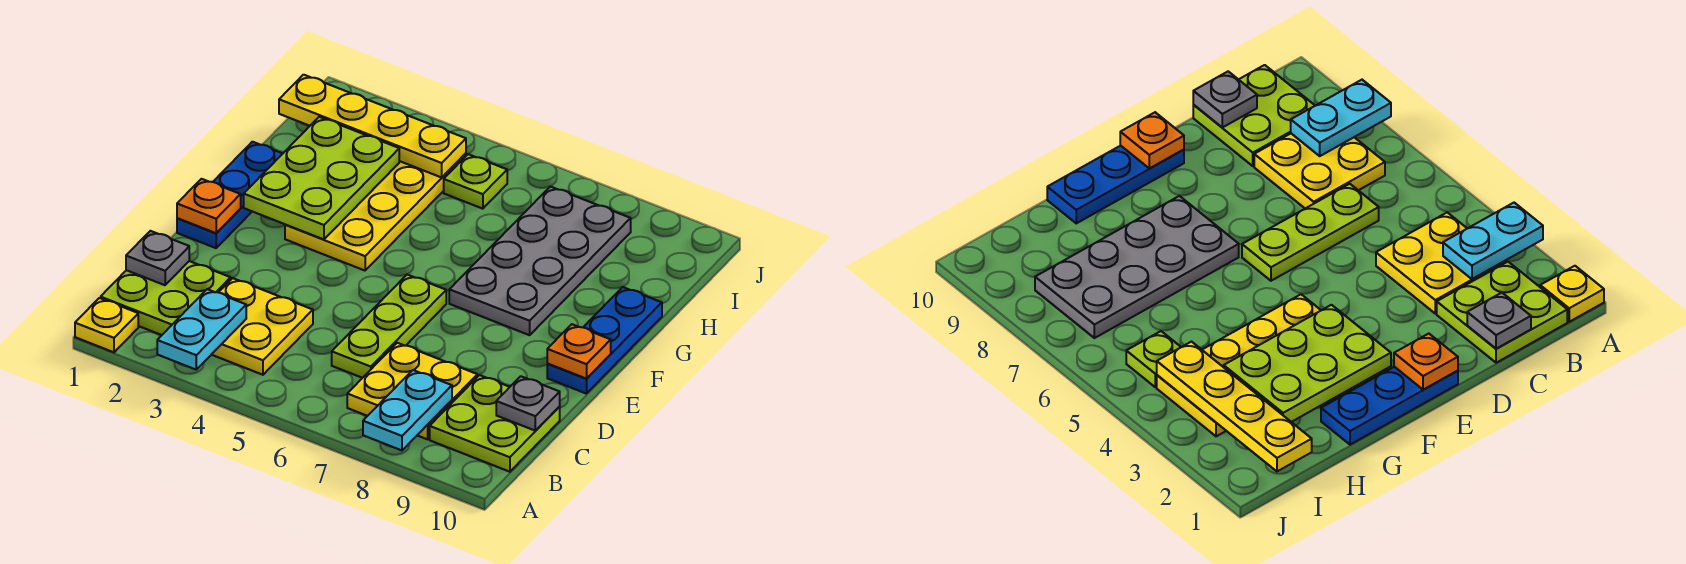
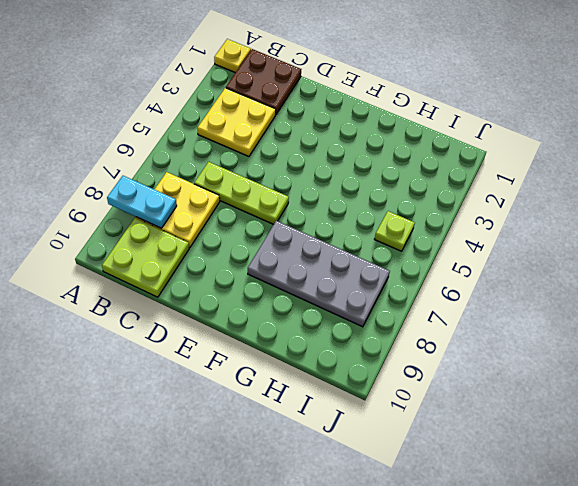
brown 2x2 plate [226,49,301,115] -> lime 2x2 plate [101,261,231,335]
none -> blue 1x3 plate [177,142,283,248]
none -> blue 1x3 plate [547,287,662,394]
none -> yellow 2x4 plate [285,153,466,271]

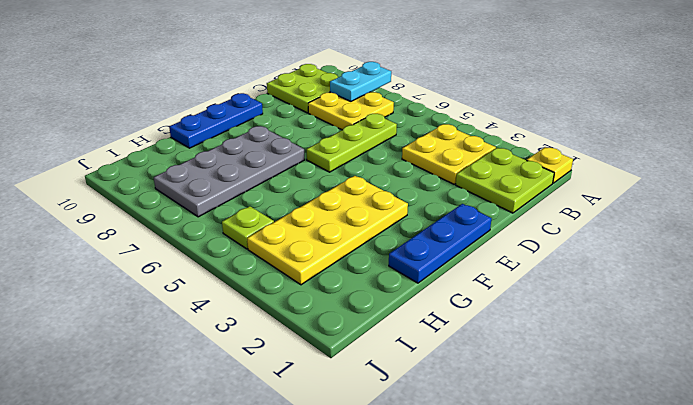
none -> cyan 1x2 plate [157,289,246,369]
none -> grey 1x1 plate [126,231,189,285]
none -> grey 1x1 plate [496,376,560,430]

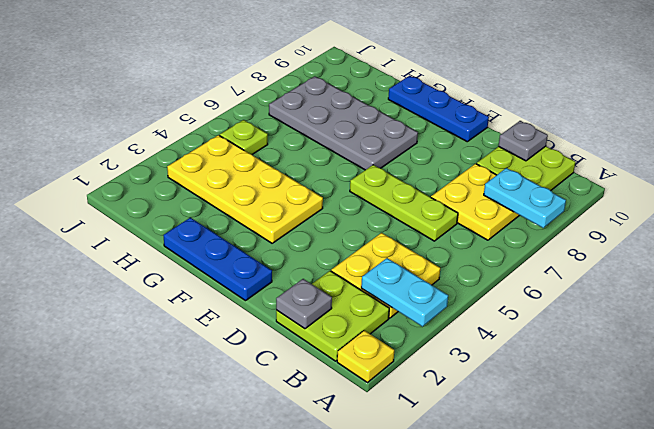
none -> orange 1x1 plate [177,179,241,233]
none -> orange 1x1 plate [547,324,611,379]
none -> lime 2x3 plate [244,117,399,239]

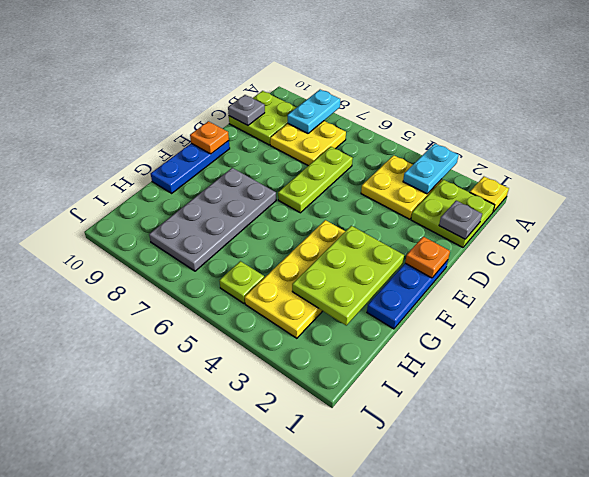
none -> yellow 1x4 plate [279,75,466,177]

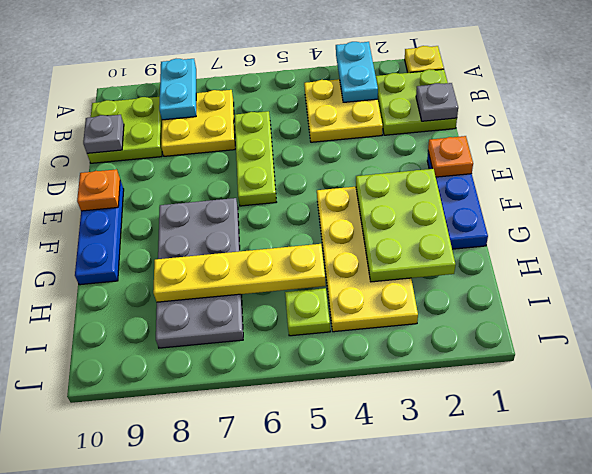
yellow 1x4 plate [153,244,326,302] -> yellow 1x4 plate moved to [279,75,466,177]

